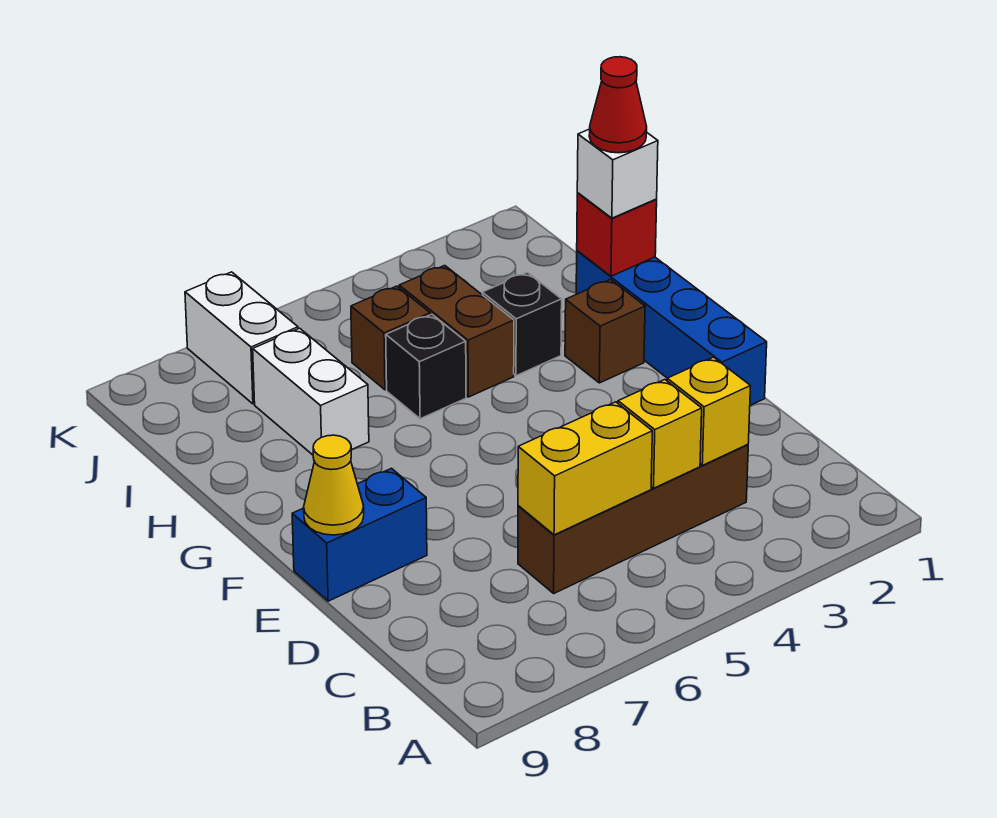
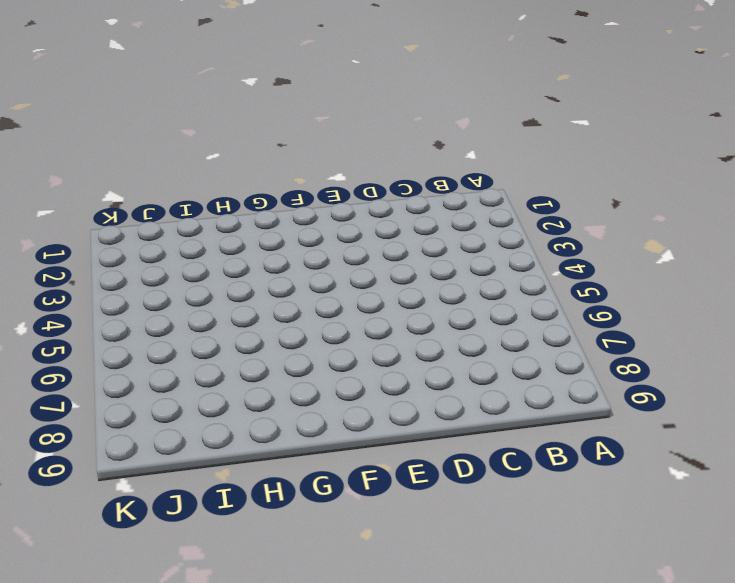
none -> brown 1x4 brick [518,445,748,593]
none -> blue 1x4 brick [576,251,767,405]
none -> blue 1x2 brick [292,468,427,601]

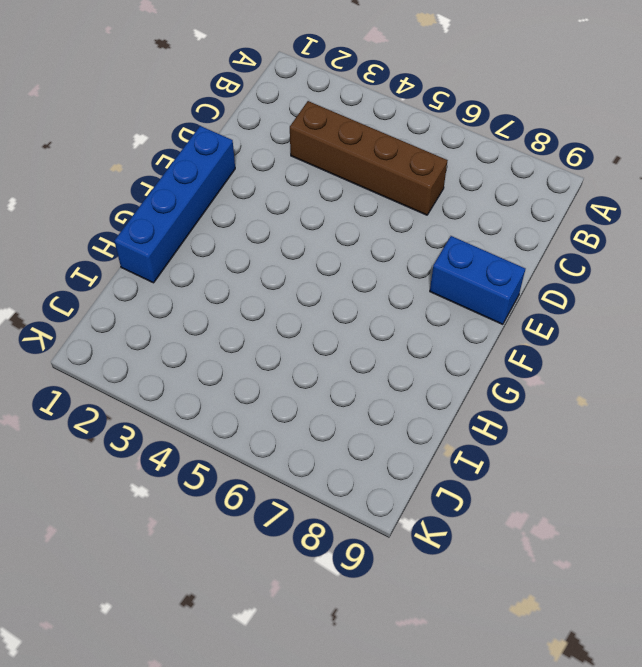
none -> brown 1x1 brick [565,280,645,383]
none -> black 1x1 brick [482,272,562,376]
none -> brown 1x2 brick [399,265,514,397]

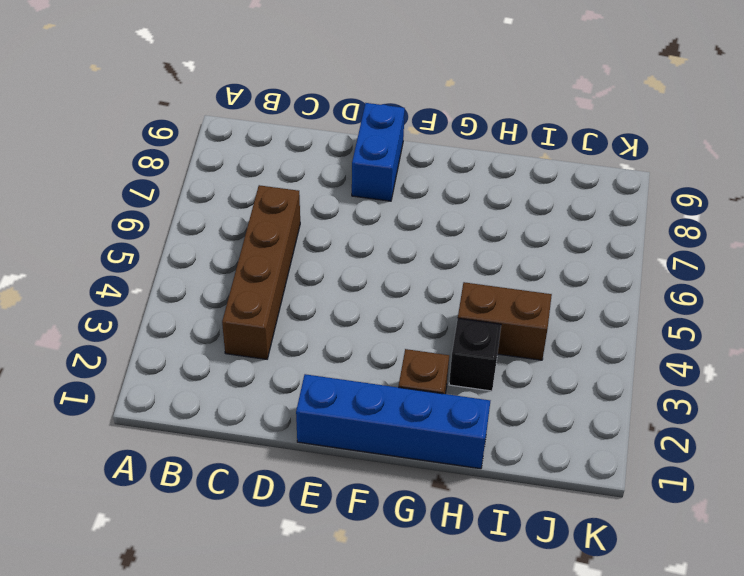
none -> black 1x1 brick [386,314,466,419]
none -> white 1x2 brick [253,328,369,455]
none -> brown 1x1 brick [351,286,430,390]

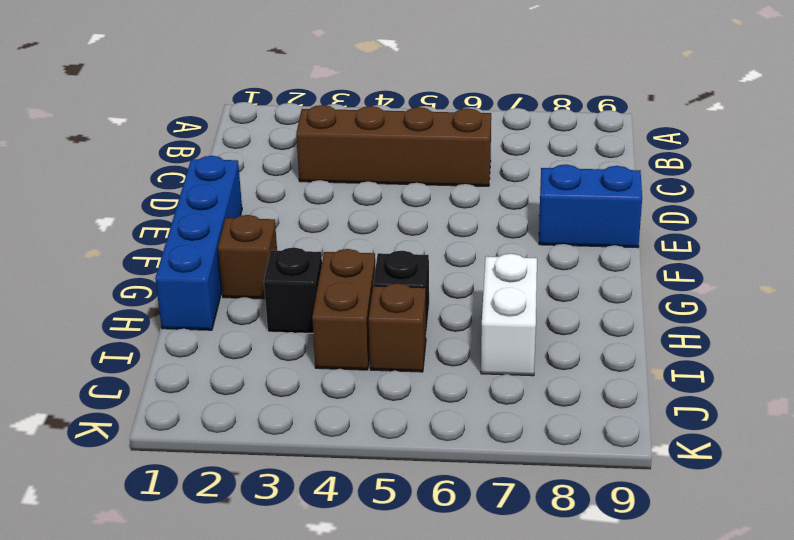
none -> white 1x2 brick [185,272,298,404]
none -> yellow 1x1 brick [667,357,750,465]
none -> yellow 1x1 brick [618,380,702,488]

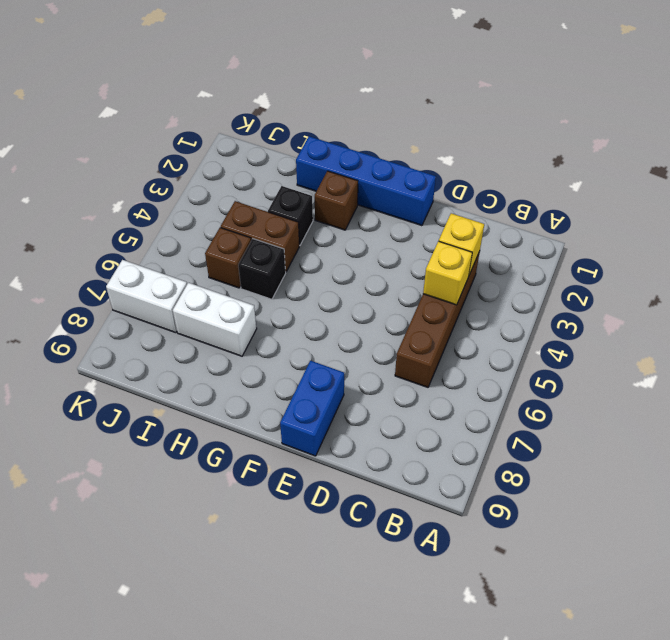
none -> yellow 1x2 brick [518,402,652,535]
none -> yellow 1x1 cone [304,435,364,535]
none -> red 1x1 brick [577,193,657,276]

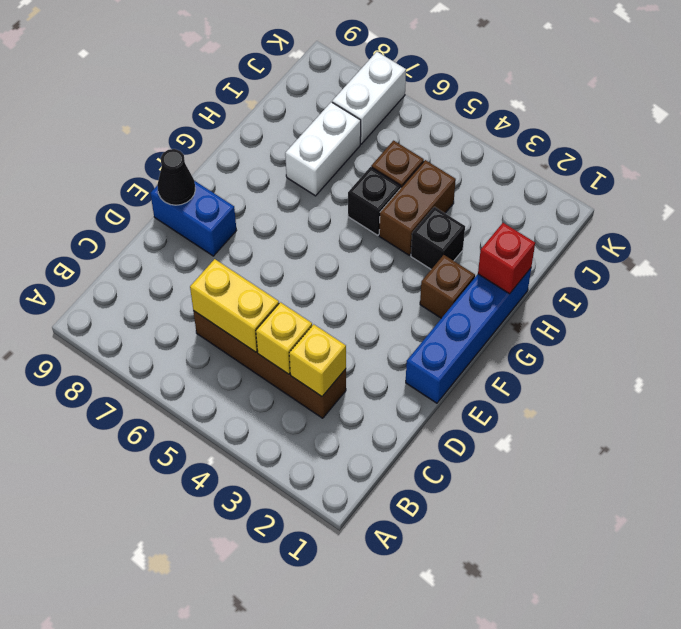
black 1x1 cone [157,149,196,205] -> yellow 1x1 cone [304,435,364,535]
none -> white 1x1 brick [577,129,658,218]
none -> red 1x1 cone [589,57,647,153]

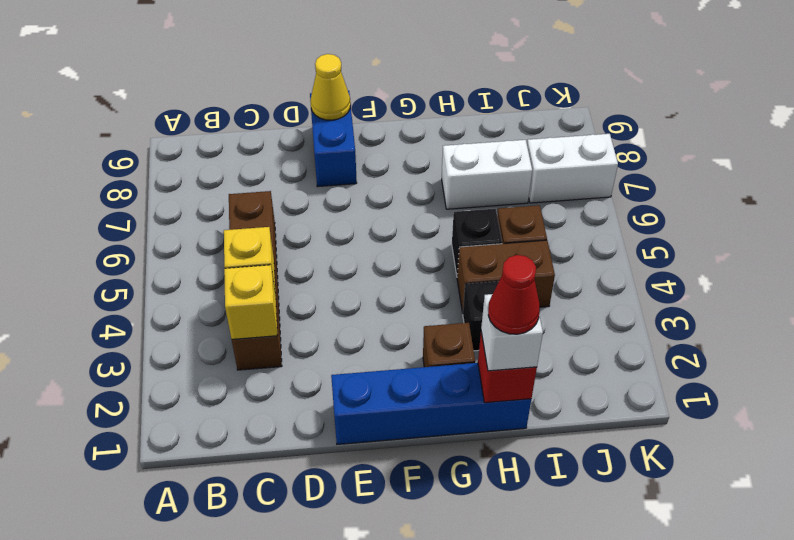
none -> yellow 1x2 brick [518,402,652,535]

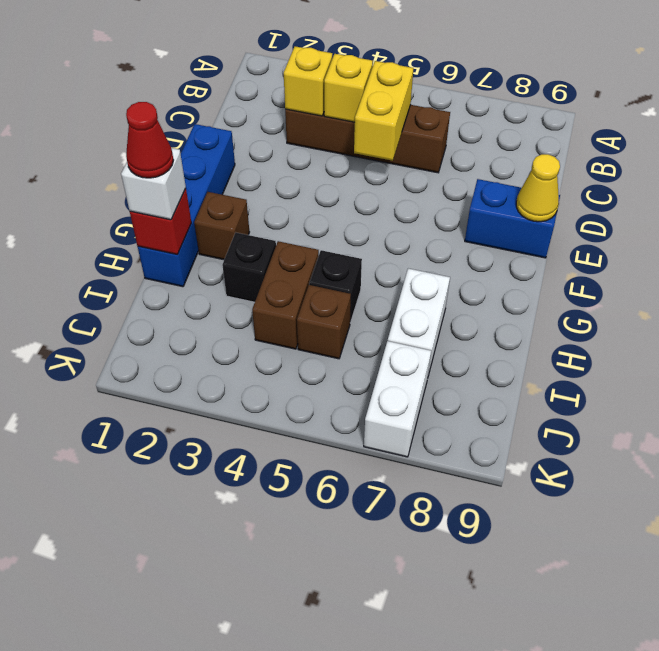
yellow 1x2 brick [354,61,414,161] -> yellow 1x2 brick turned to [518,402,652,535]

